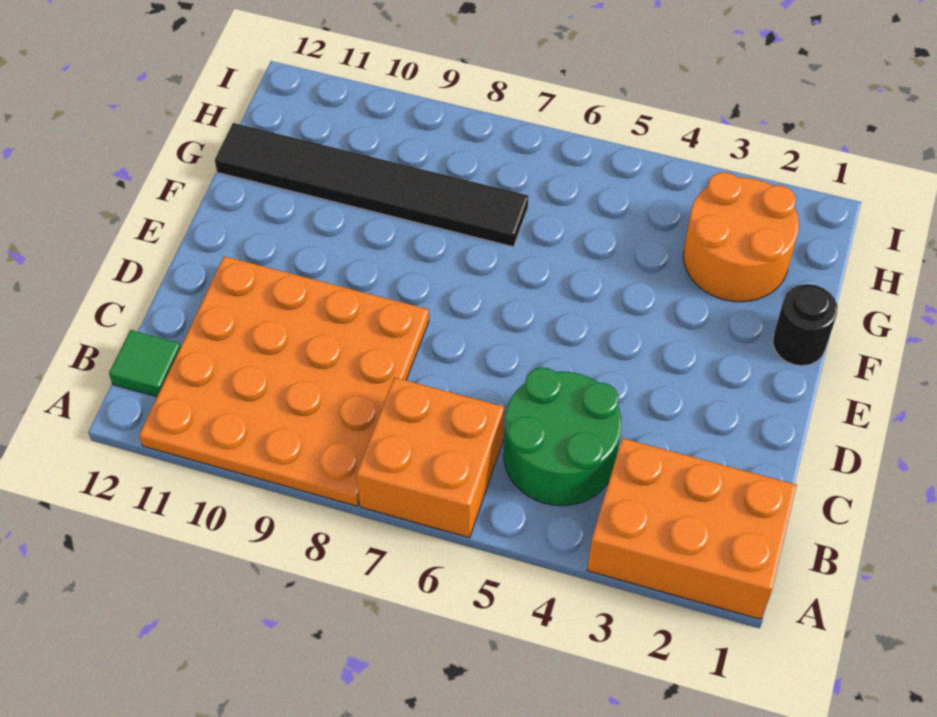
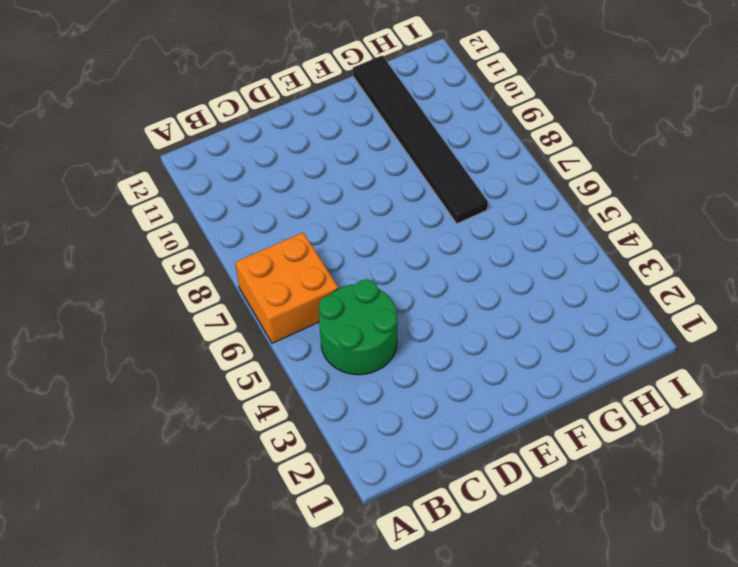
none -> orange 2x3 brick [587,438,797,619]
none -> orange 4x4 plate [139,256,429,506]

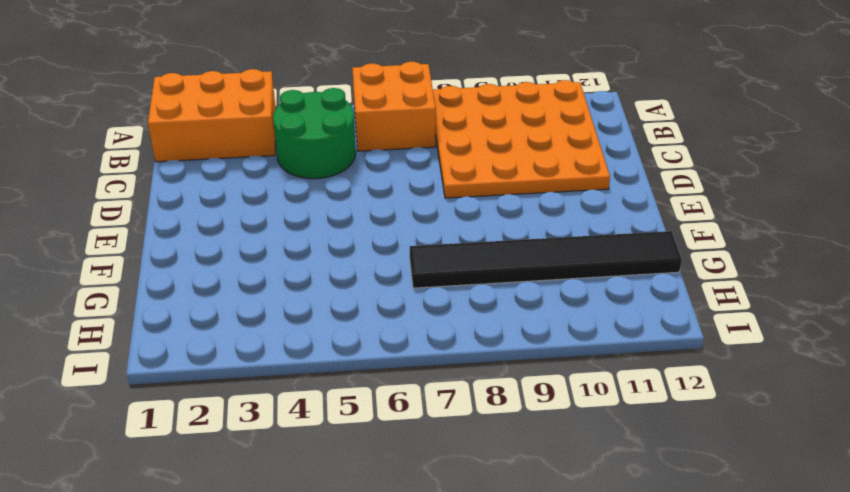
none -> green 1x1 tile [109,330,181,397]
none -> black 1x1 round brick [773,284,838,366]

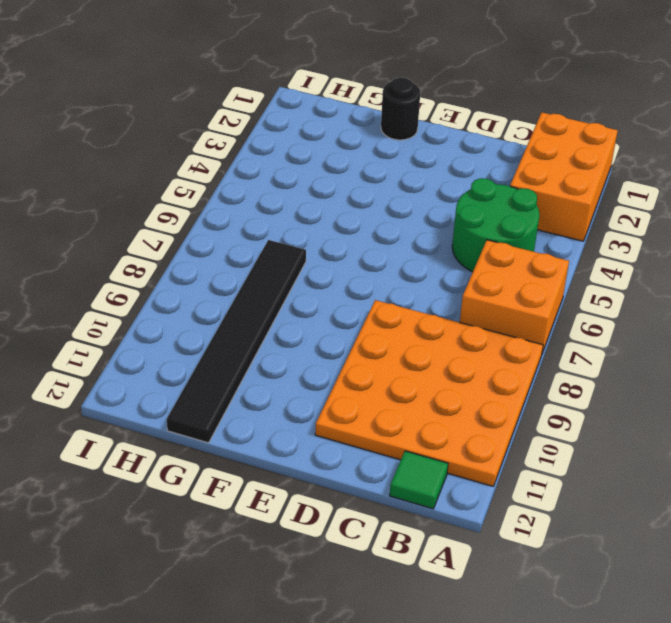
none -> orange 2x2 round brick [683,172,799,302]

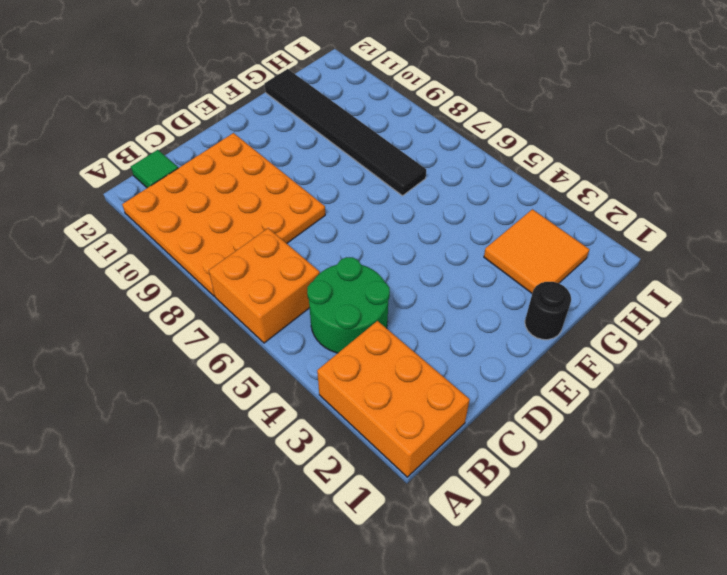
orange 2x2 tile [484,209,589,293] -> orange 2x2 round brick [683,172,799,302]

